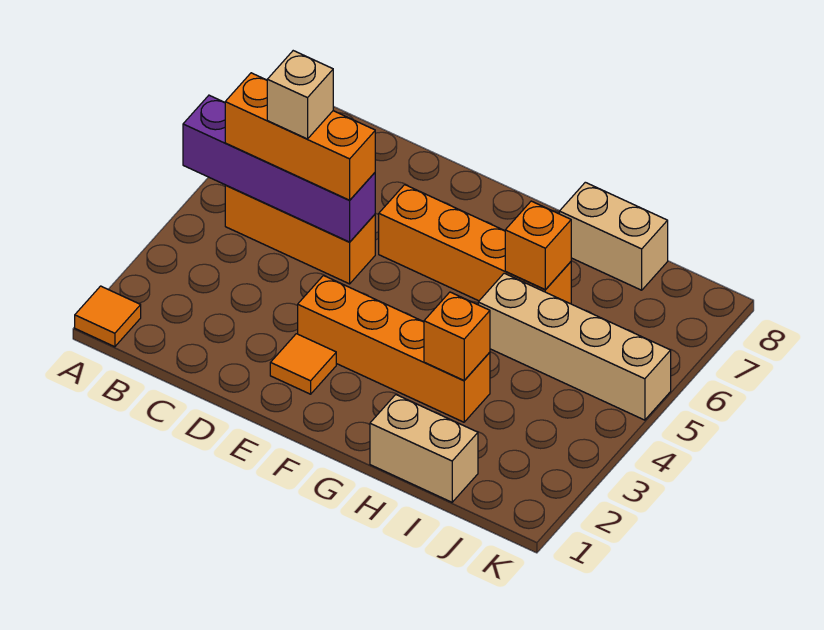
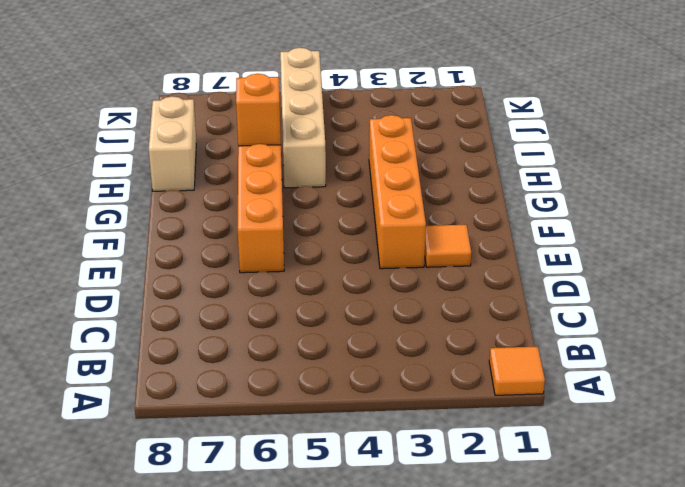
none -> orange 1x3 brick [225,185,375,284]
none -> tan 1x2 brick [370,395,478,502]
none -> purple 1x4 brick [183,95,375,242]

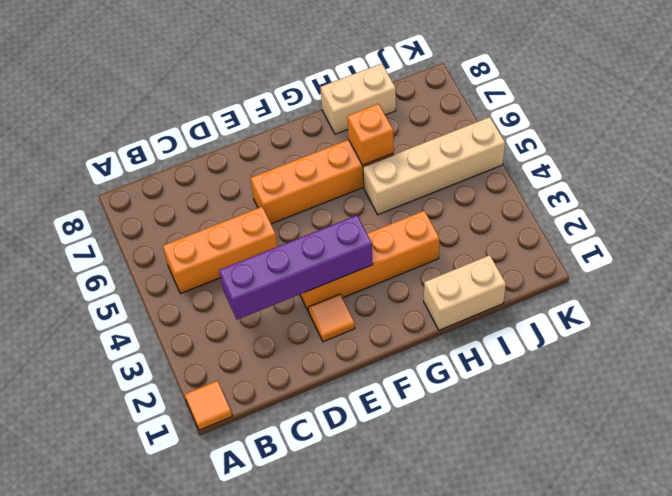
purple 1x4 brick [219,215,373,320] -> purple 1x4 brick moved to [183,95,375,242]
none -> orange 1x1 brick [424,292,490,381]
none -> orange 1x3 brick [225,73,375,200]
none -> tan 1x1 brick [267,51,333,139]

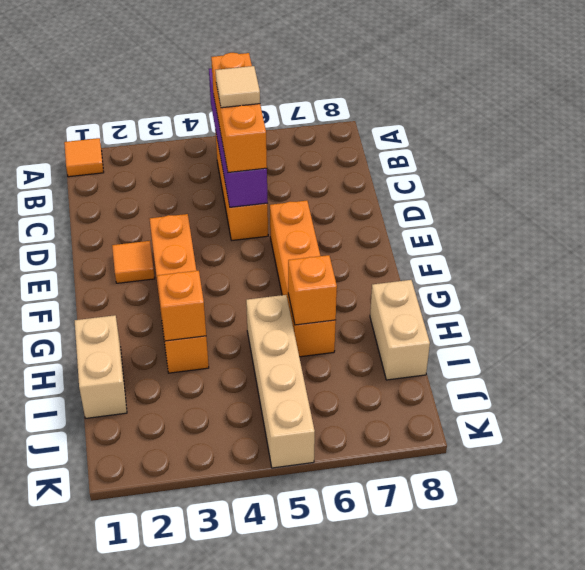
tan 1x1 tile [215,66,260,108] -> tan 1x1 brick [267,51,333,139]

